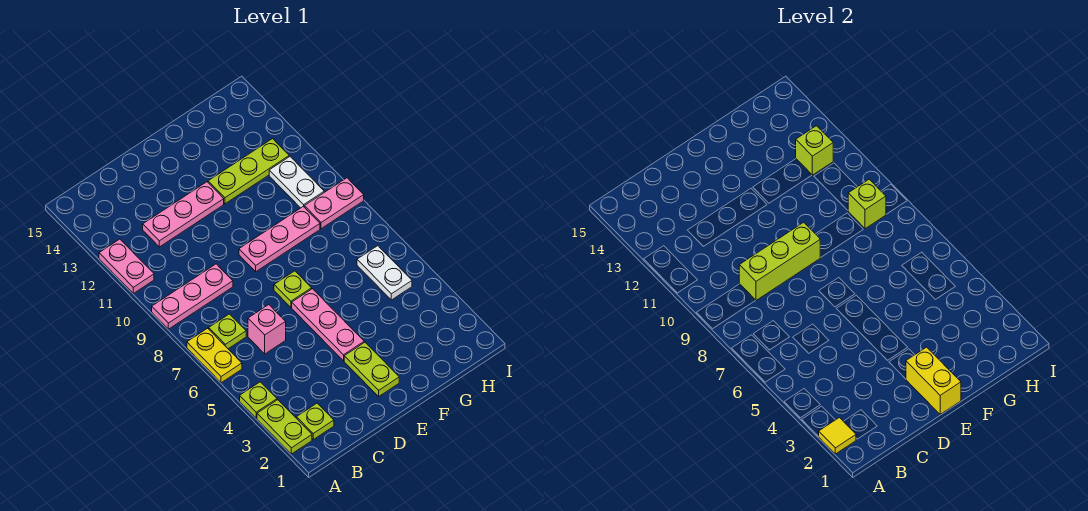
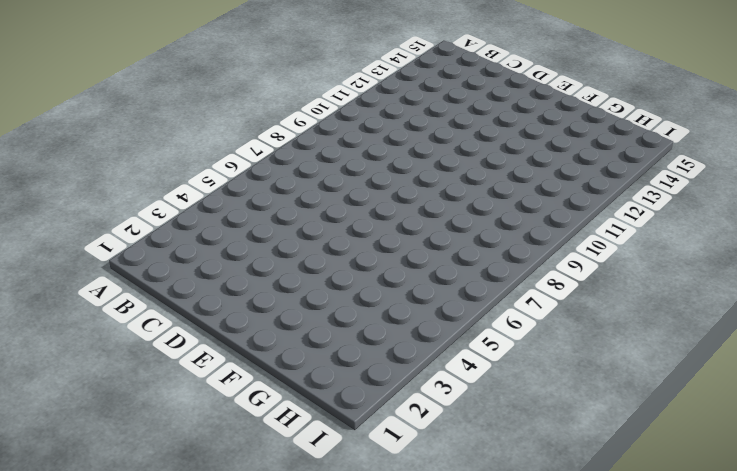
none -> lime 1x2 plate [257,400,312,454]
none -> lime 1x1 plate [240,382,277,418]
none -> yellow 1x2 plate [187,328,242,383]

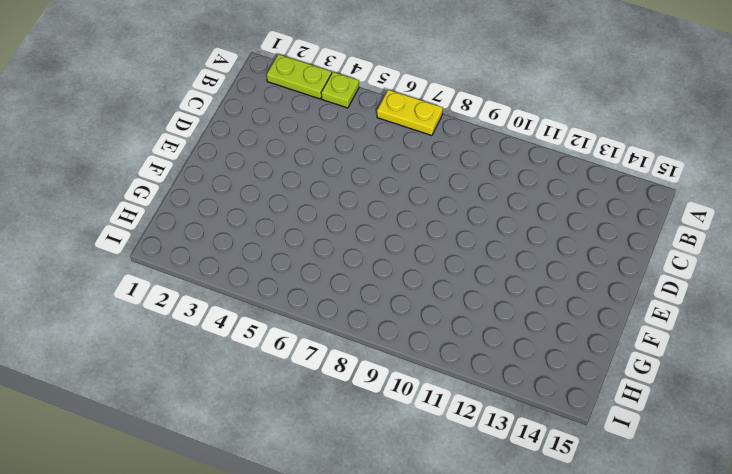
none -> pink 1x3 plate [152,264,233,329]
none -> pink 1x2 plate [99,239,154,293]
none -> lime 1x1 plate [296,403,334,440]

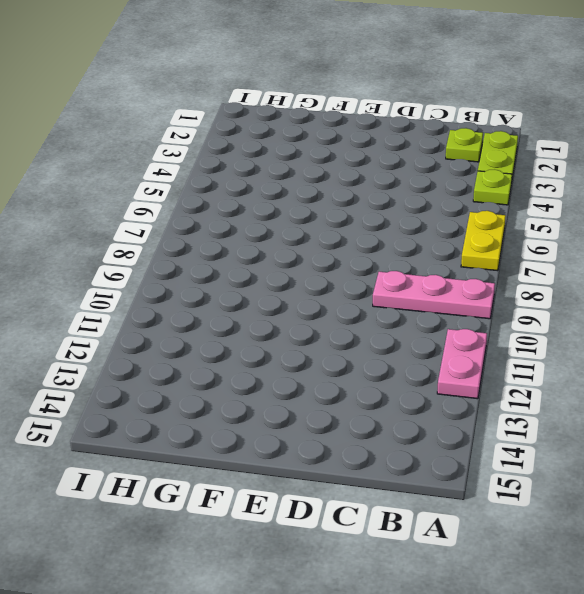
none -> lime 1x1 plate [209,314,246,349]
none -> pink 1x1 brick [248,305,286,354]
none -> pink 1x3 plate [143,182,224,247]

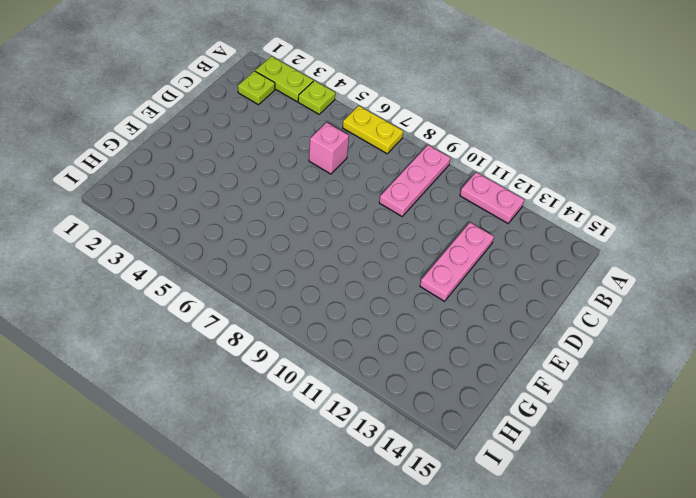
none -> lime 1x1 plate [209,314,246,349]
none -> lime 1x2 plate [344,342,399,396]
none -> pink 1x3 plate [292,289,364,361]

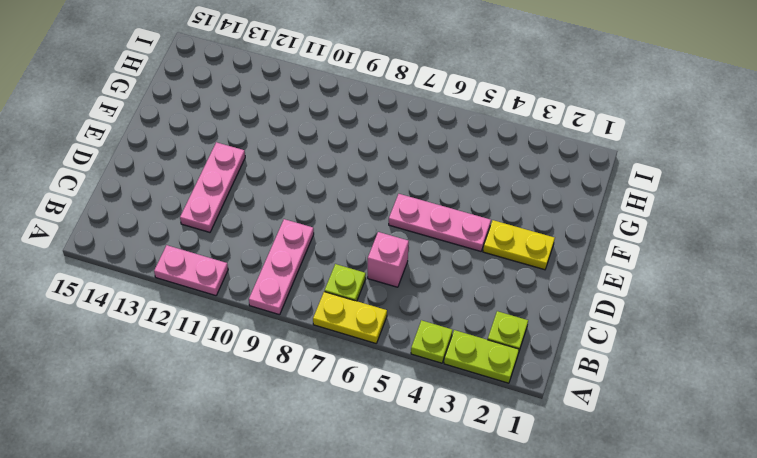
yellow 1x2 plate [483,220,555,270] -> lime 1x2 plate [344,342,399,396]
none -> lime 1x1 plate [274,271,312,307]
none -> pink 1x3 plate [239,206,320,272]
none -> lime 1x3 plate [208,139,289,204]

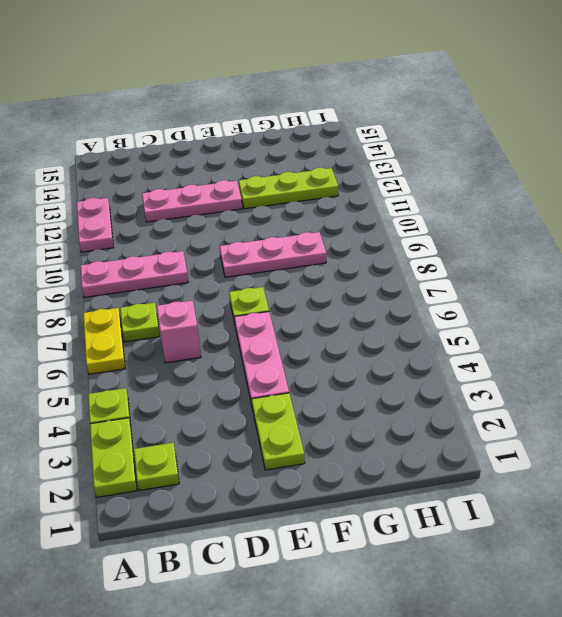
none -> white 1x2 plate [357,246,412,300]
none -> pink 1x2 plate [304,178,364,229]
none -> white 1x2 plate [269,157,324,208]

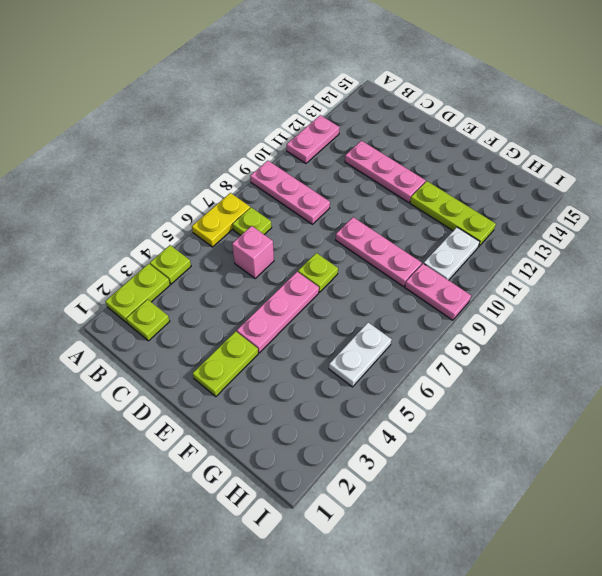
none -> yellow 1x1 tile [818,418,856,454]
none -> lime 1x3 brick [739,222,820,300]
none -> yellow 1x2 brick [906,347,961,414]

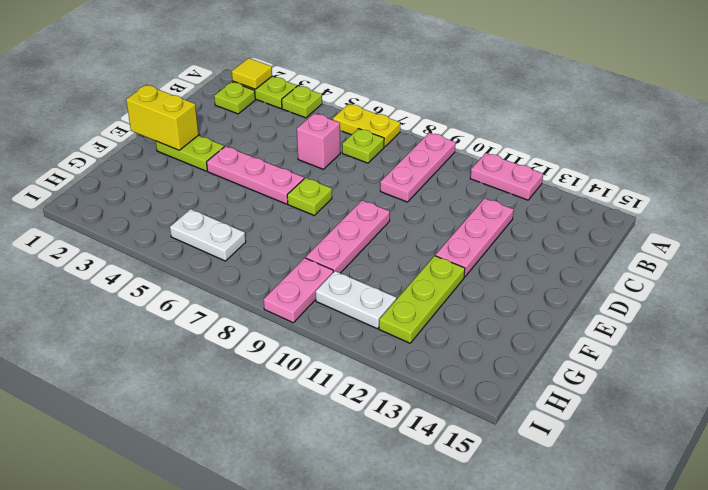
none -> lime 1x3 brick [739,222,820,300]
none -> lime 1x1 brick [848,179,886,229]
none -> lime 1x1 brick [796,126,833,175]

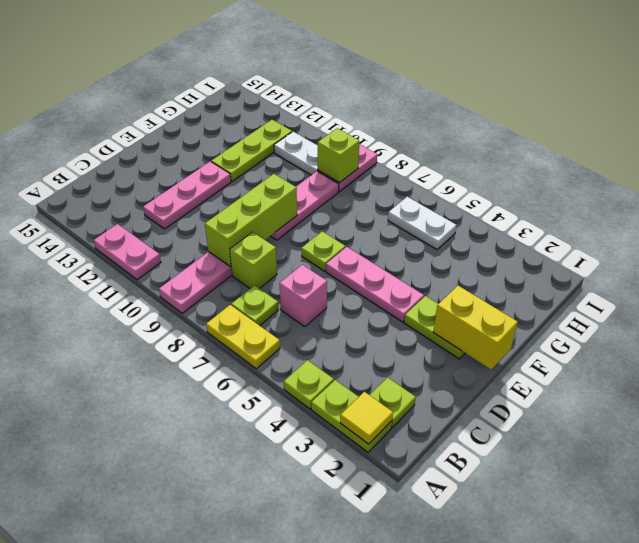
lime 1x1 brick [230,232,277,289] -> lime 1x1 brick moved to [796,126,833,175]

